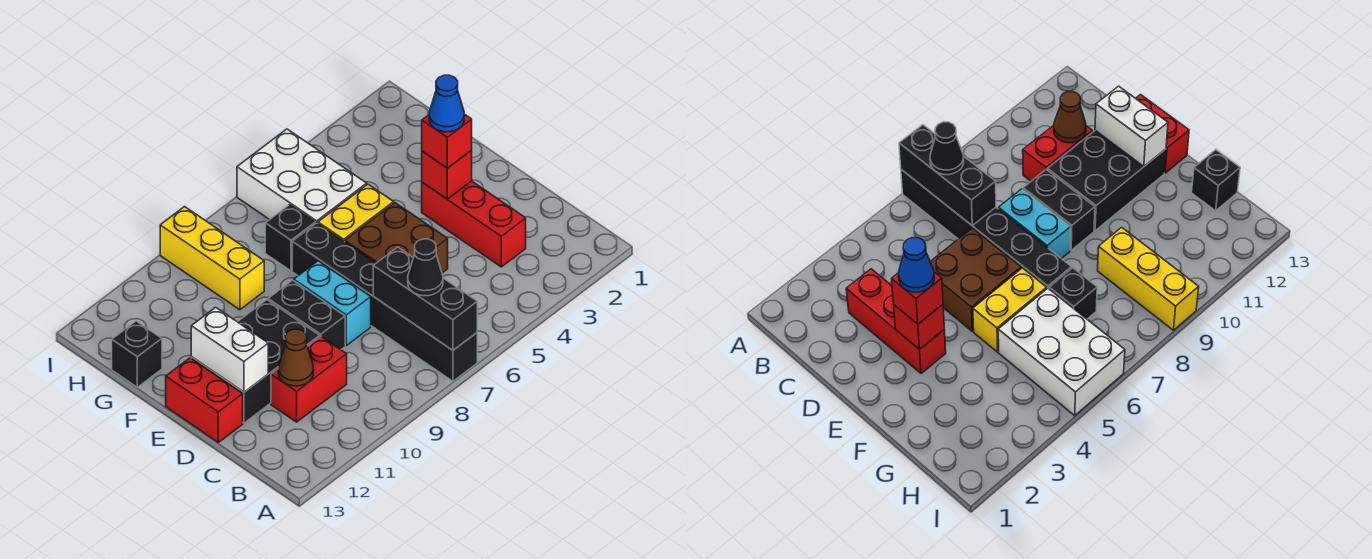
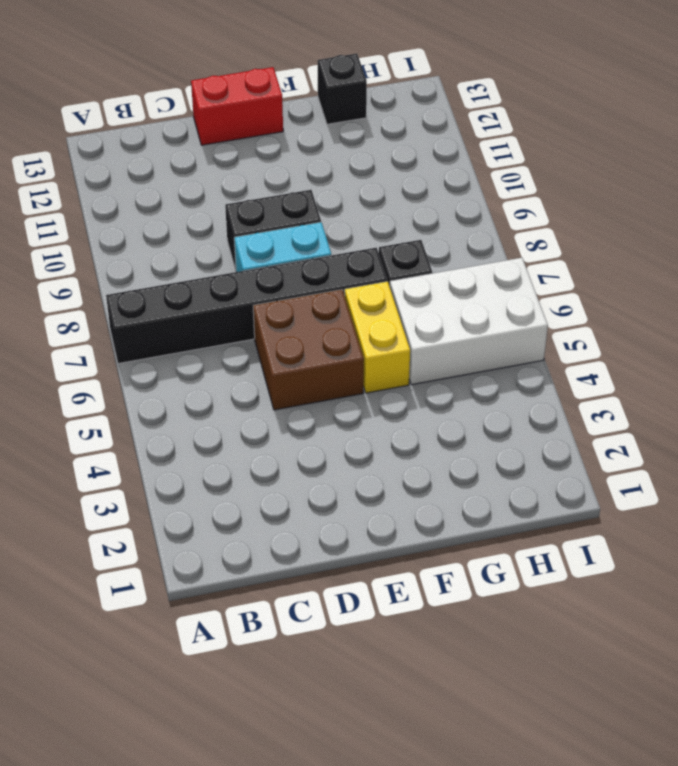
none -> red 1x3 brick [422,181,526,267]
none -> red 1x2 brick [271,337,347,422]
none -> black 2x3 brick [191,300,320,423]

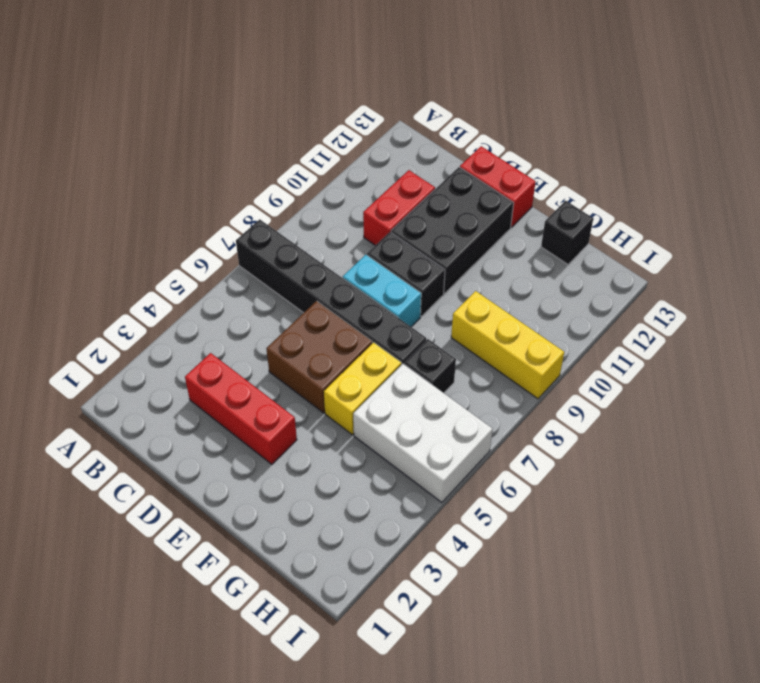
none -> black 1x3 brick [373,247,477,350]
none -> brown 1x1 cone [278,329,314,386]
none -> white 1x2 brick [191,307,268,392]

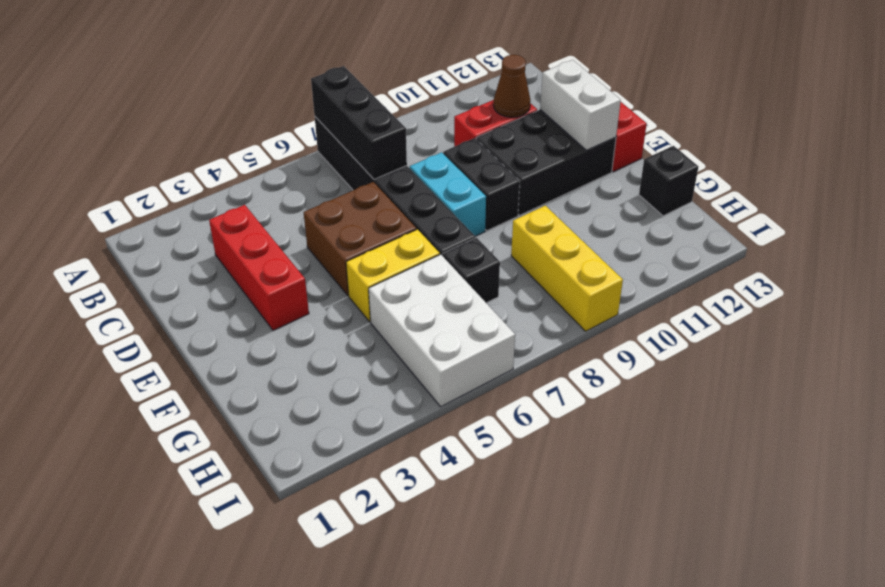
none -> red 1x1 brick [422,150,472,199]
none -> black 1x1 cone [408,239,443,296]
none -> red 1x1 brick [422,114,472,168]

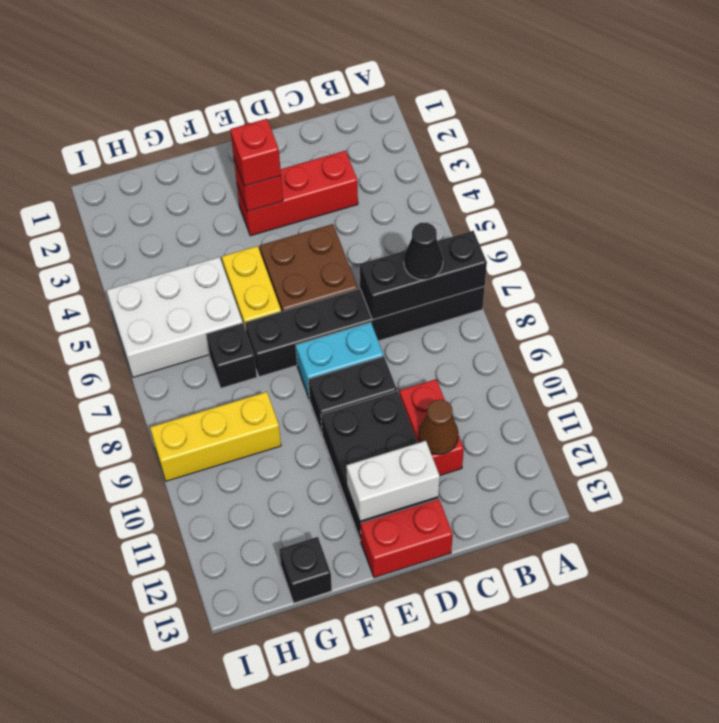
none -> blue 1x1 cone [429,75,464,132]

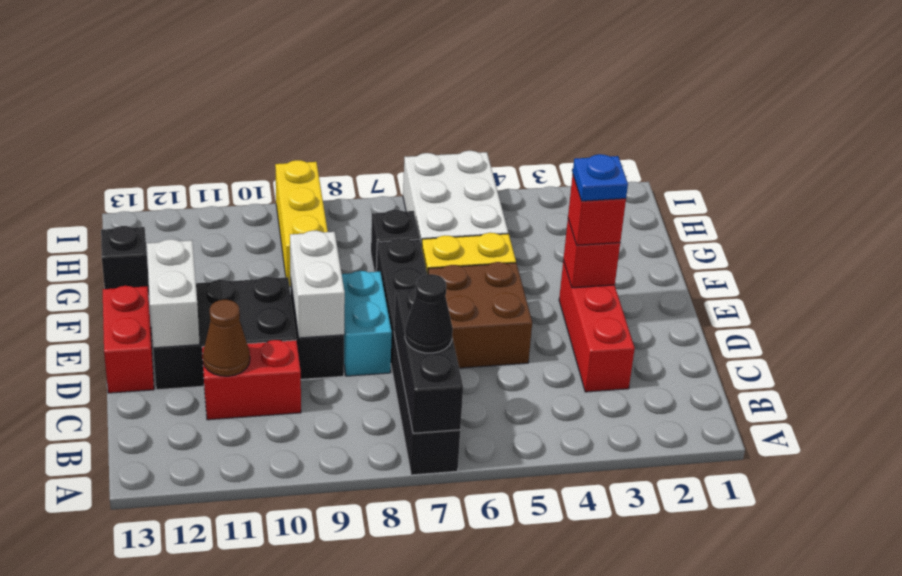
white 1x2 brick [290,231,345,338] -> none
blue 1x1 plate [573,154,628,201] -> blue 1x1 cone [429,75,464,132]

